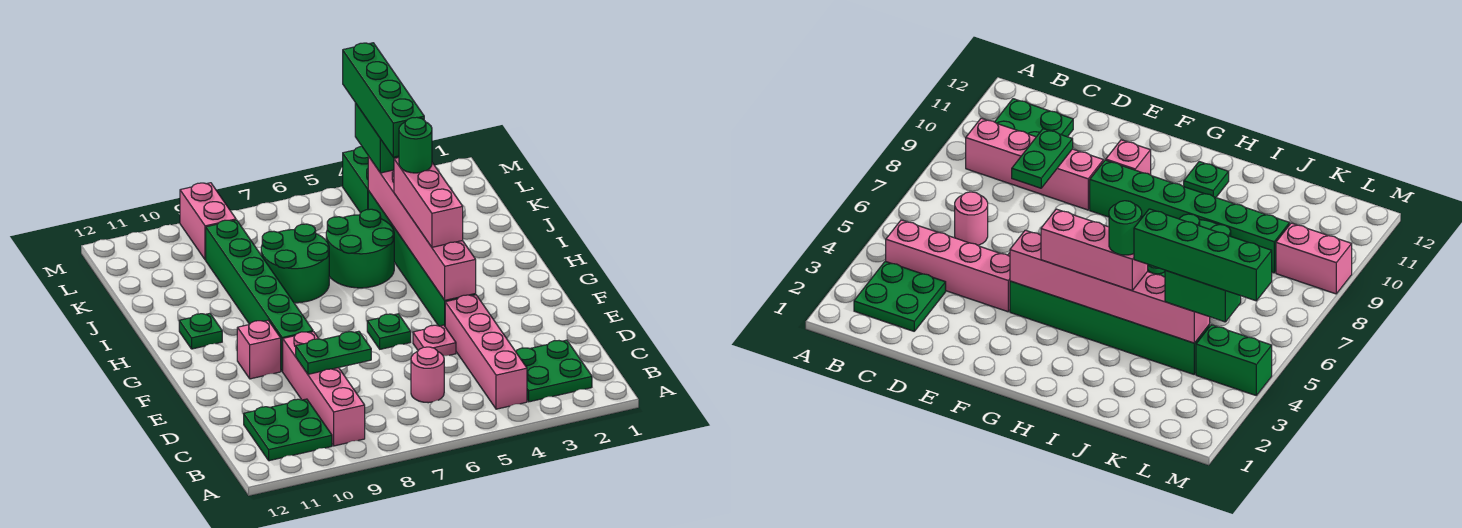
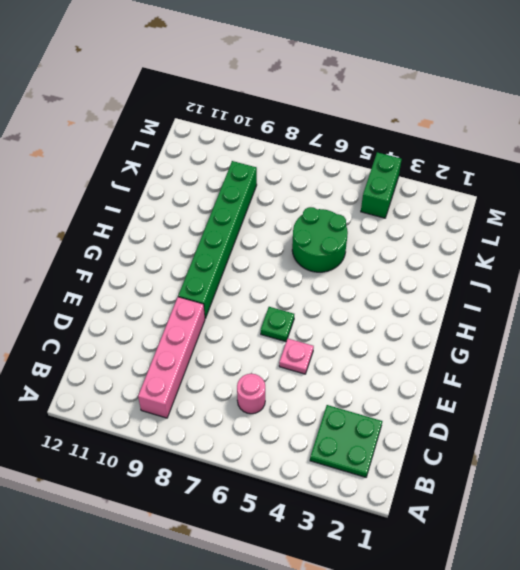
none -> pink 1x4 brick [445,295,527,409]
none -> green 2x2 plate [244,399,332,461]
none -> green 1x6 brick [368,191,476,326]

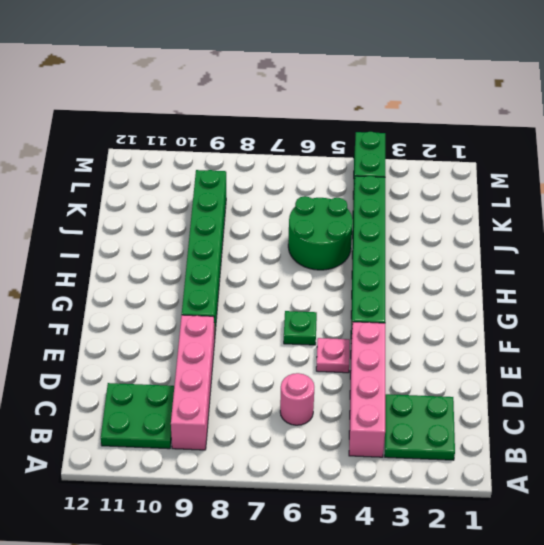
none -> pink 1x1 brick [237,320,281,379]
none -> green 1x1 plate [179,313,222,349]
none -> green 2x2 round brick [261,224,329,303]

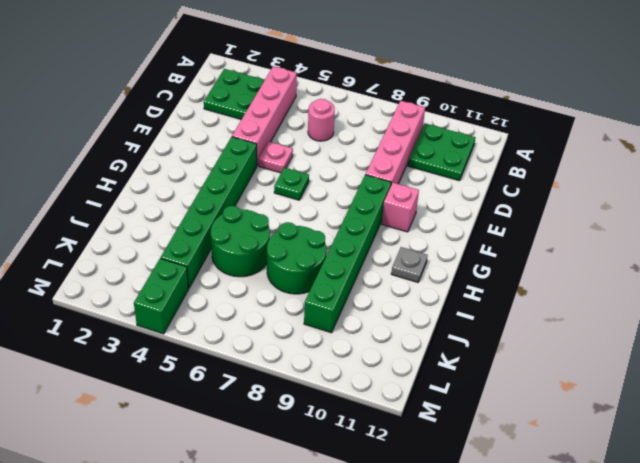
grey 1x1 plate [391,247,428,282] -> green 1x1 plate [179,313,222,349]
none -> pink 1x2 brick [180,183,236,260]
none -> green 1x2 plate [296,331,371,374]
none -> pink 1x6 brick [368,156,476,300]

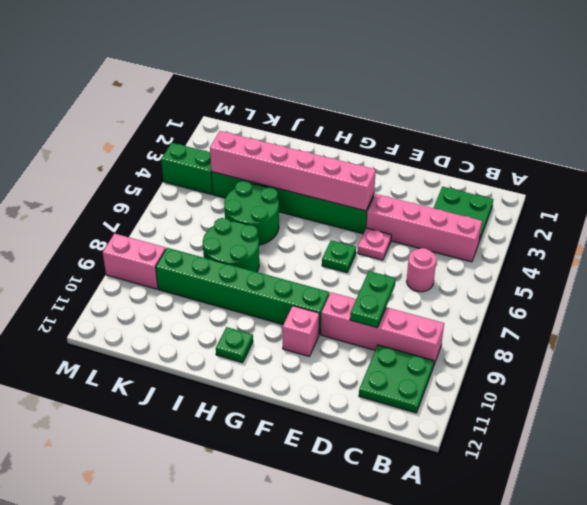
none -> pink 1x3 brick [394,157,463,247]
none -> green 1x2 brick [355,103,399,173]
none -> green 1x1 round brick [399,117,432,173]

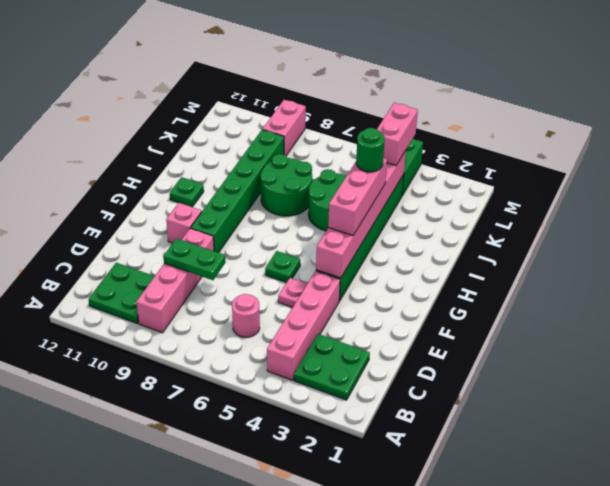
pink 1x2 brick [377,103,418,165] -> green 1x2 brick [355,103,399,173]
none -> green 1x4 brick [343,43,424,157]

